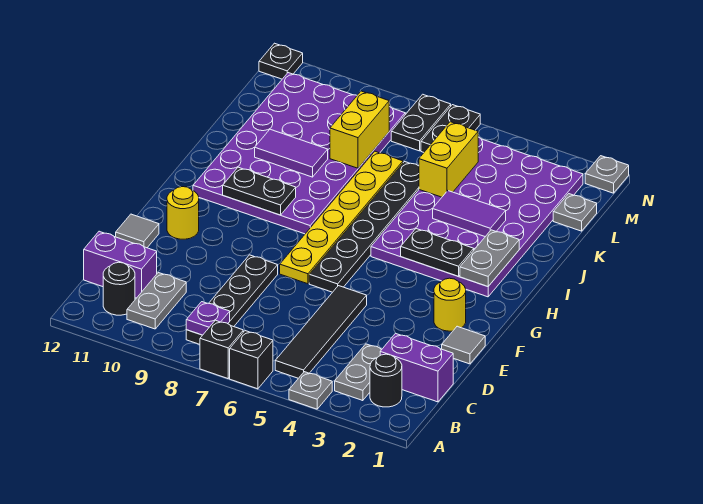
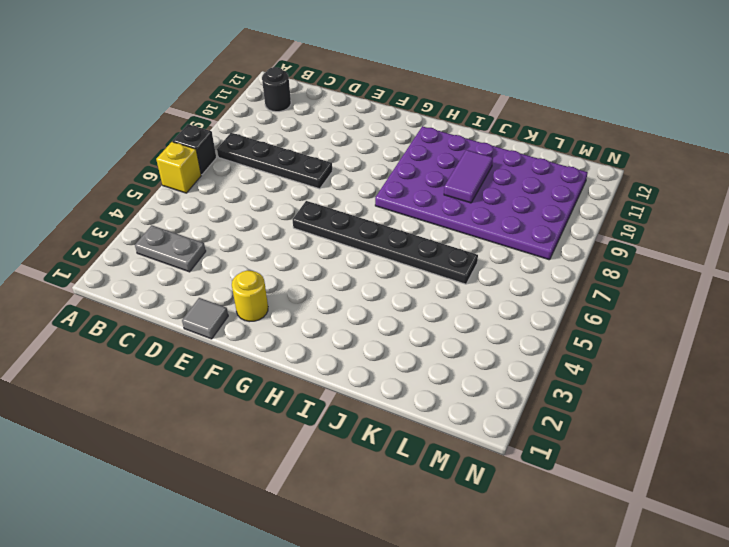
yellow 1x1 brick [156,142,201,193] -> black 1x1 brick [230,331,273,389]
none -> grey 1x1 plate [289,372,332,409]
none -> black 1x1 round brick [370,354,402,407]
none -> black 1x4 tile [275,286,367,378]
none -> grey 1x2 plate [127,273,186,329]

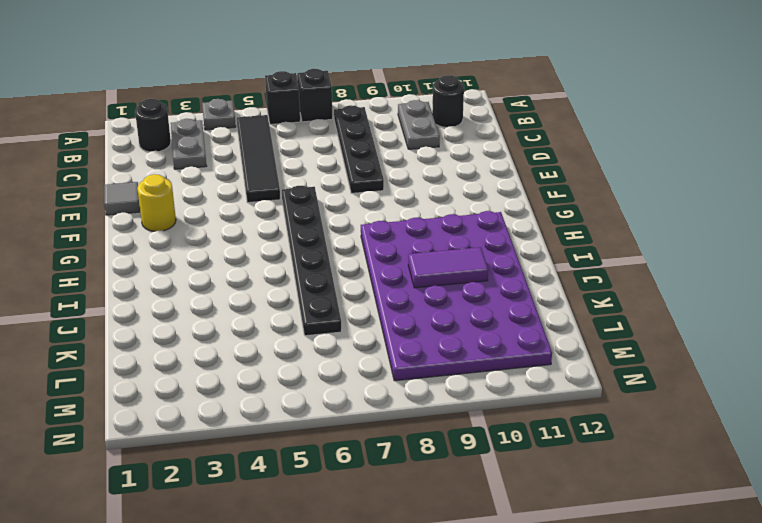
none -> purple 1x2 brick [380,333,453,402]
none -> purple 1x2 brick [84,231,157,298]
none -> grey 1x1 tile [116,214,159,248]
none -> yellow 1x6 plate [280,151,403,284]

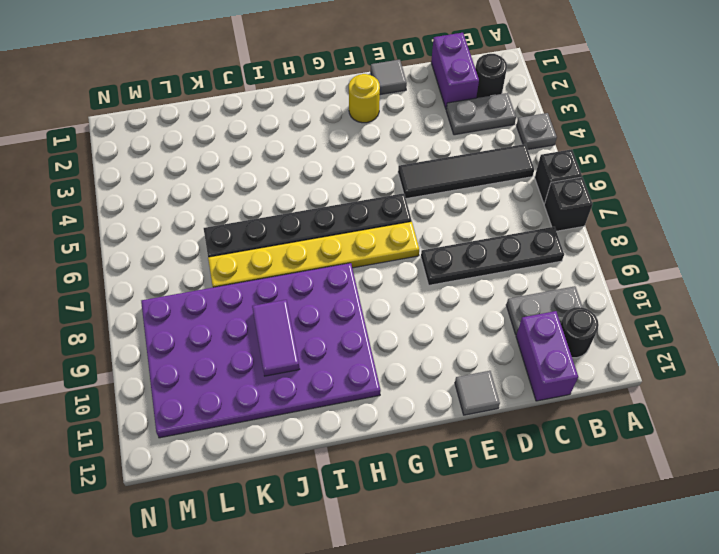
none -> yellow 1x1 round brick [167,187,199,239]
none -> purple 4x6 plate [371,137,583,297]
none -> grey 1x1 plate [553,194,597,231]
none -> black 1x2 plate [421,105,480,152]

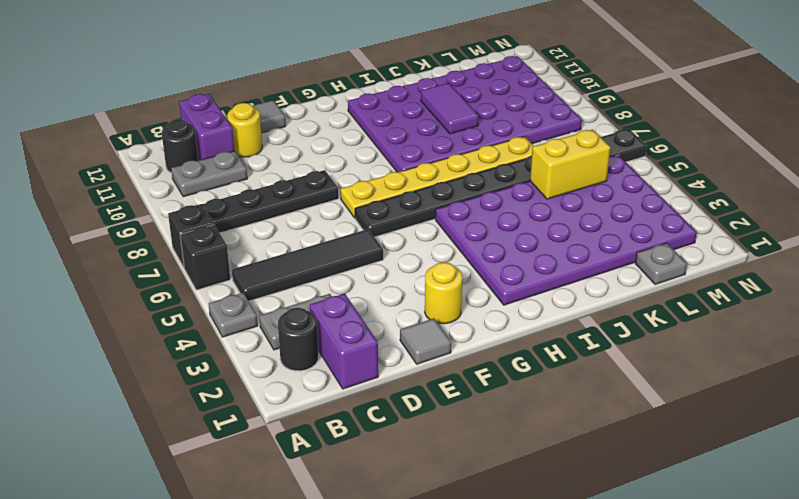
yellow 1x1 round brick [227,103,262,157] -> yellow 1x1 round brick moved to [167,187,199,239]
none -> black 1x2 plate [391,94,451,151]
none -> grey 1x1 plate [585,156,629,193]
none -> black 1x1 plate [259,43,303,79]
none -> purple 1x1 plate [186,302,230,335]

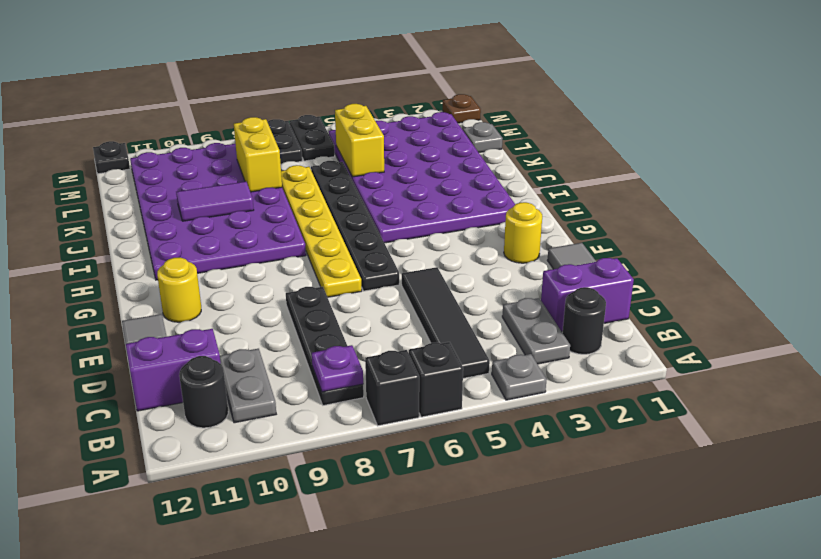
brown 1x1 plate [443,94,481,123] -> grey 1x1 plate [585,156,629,193]
none -> grey 1x2 plate [460,230,519,287]
none -> black 1x2 plate [401,229,474,276]
none -> black 1x2 plate [223,167,296,215]
none -> purple 1x2 tile [433,191,506,237]

